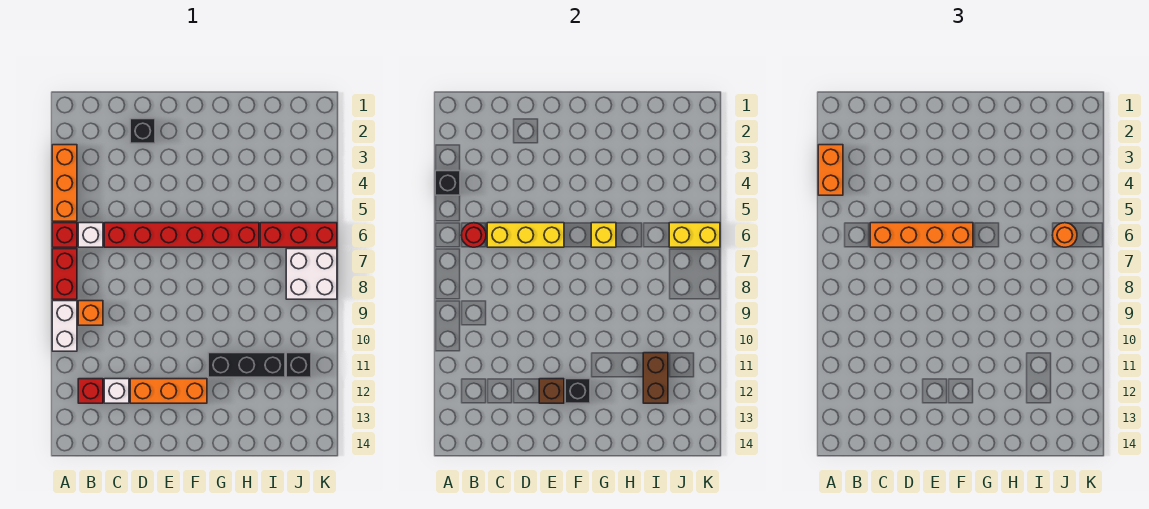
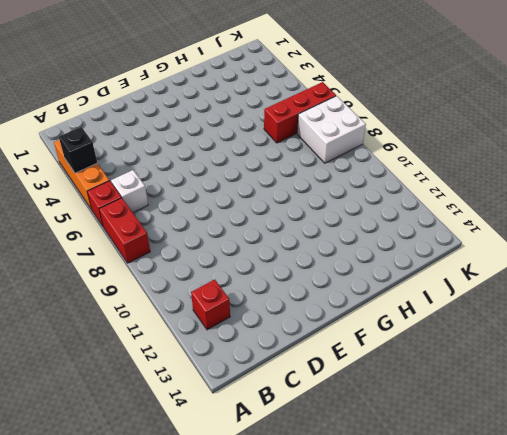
none -> white 1x2 brick [52,301,77,351]
none -> orange 1x1 brick [78,301,103,325]
none -> red 1x6 brick [104,223,259,247]

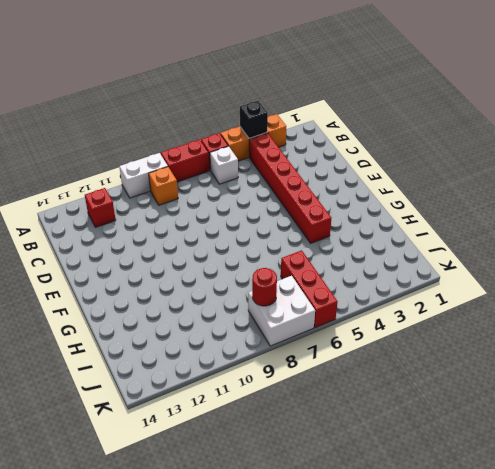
red 1x6 brick [249,133,331,243] -> red 1x6 brick moved to [104,223,259,247]
red 1x1 round brick [252,268,277,306] -> red 1x1 round brick moved to [461,223,486,247]
none -> white 1x1 brick [104,379,129,403]
none -> black 1x1 brick [130,119,155,143]
none -> orange 1x3 brick [130,379,207,403]

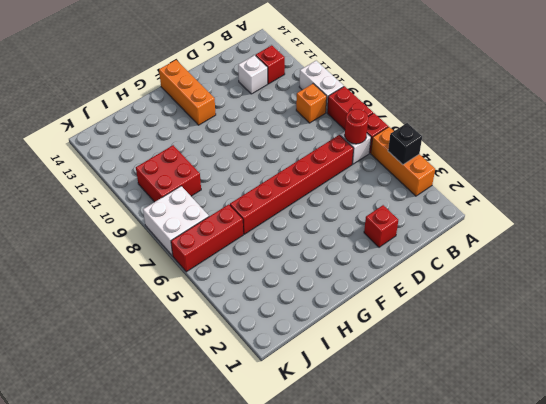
red 1x1 brick [364,205,398,247] -> black 1x1 brick [130,119,155,143]
orange 1x3 brick [159,60,216,125] -> orange 1x3 brick turned to [130,379,207,403]
red 2x2 brick [136,145,201,202] -> none
none -> black 1x3 brick [208,353,285,377]
none -> black 1x1 brick [286,353,311,377]
none -> yellow 1x3 brick [487,223,564,247]

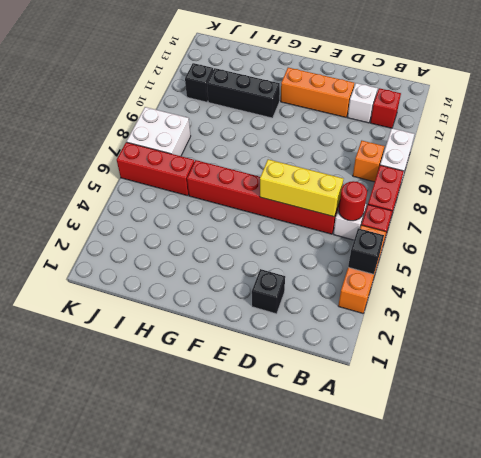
none -> brown 1x1 brick [539,379,564,403]
none -> black 1x1 brick [565,379,590,403]
none -> yellow 1x1 brick [591,223,616,247]

